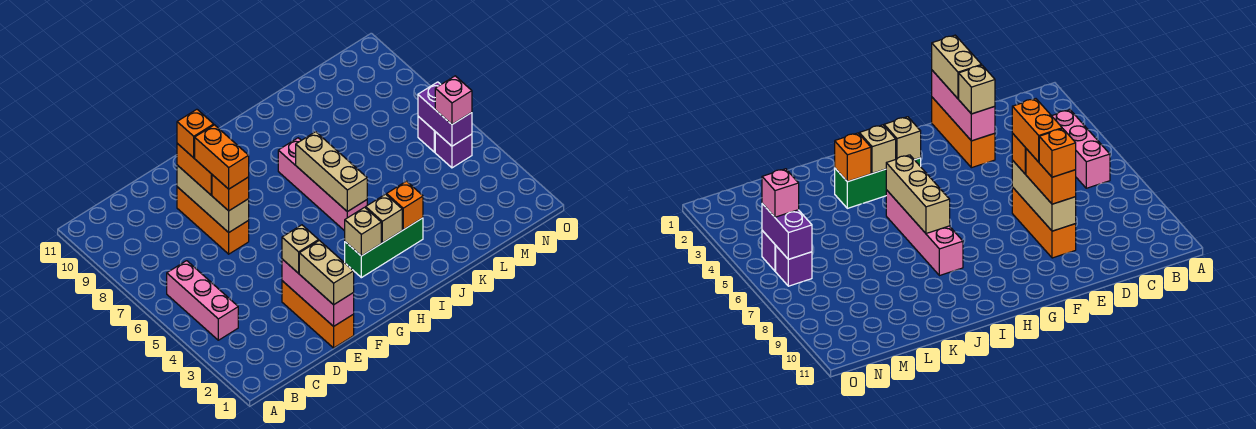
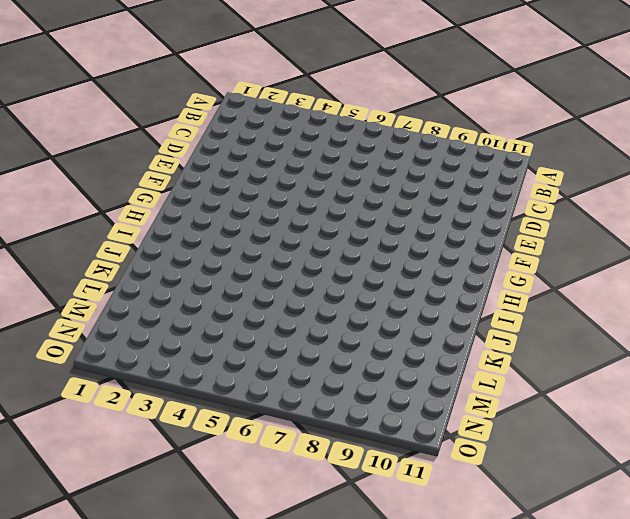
none -> pink 1x3 brick [167,261,238,340]
none -> orange 1x3 brick [282,281,354,348]
none -> orange 1x3 brick [177,187,249,254]

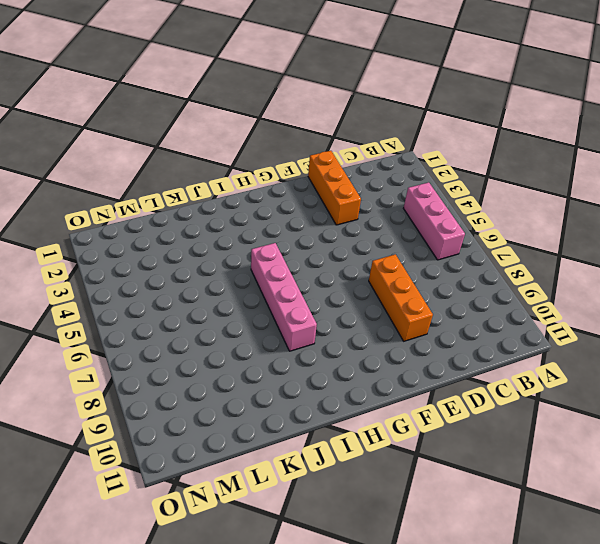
none -> green 1x3 brick [345,218,423,278]
none -> purple 1x1 brick [435,132,472,168]
none -> purple 1x1 brick [418,116,435,152]

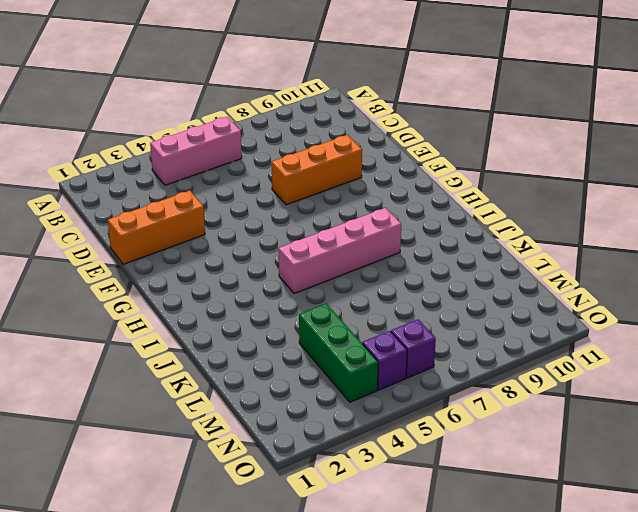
green 1x3 brick [299,304,378,402] -> green 1x3 brick moved to [345,218,423,278]
none -> pink 1x3 brick [282,259,354,326]
none -> tan 1x3 brick [177,165,249,232]
none -> tan 1x1 brick [345,207,381,256]

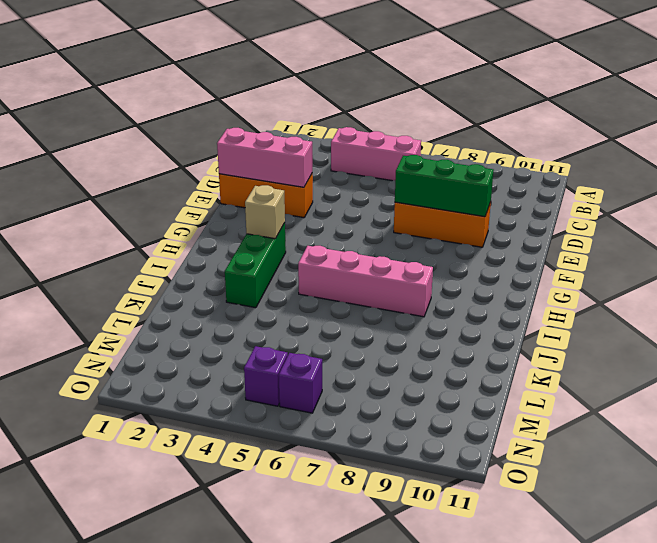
green 1x3 brick [395,155,493,217] -> tan 1x3 brick [177,165,249,232]
none -> tan 1x1 brick [366,194,402,243]
none -> tan 1x3 brick [296,132,367,212]
none -> orange 1x1 brick [387,181,423,230]

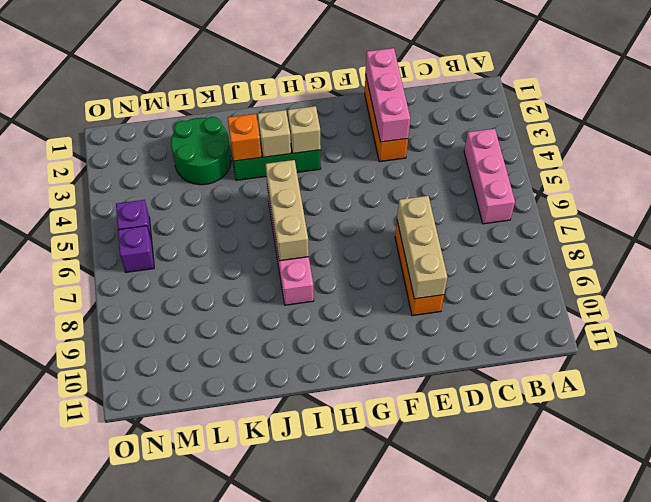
green 2x2 round brick [171,117,231,185] -> none
none -> purple 1x2 brick [418,82,472,146]
none -> tan 1x2 brick [299,240,354,305]
none -> tan 1x1 brick [282,225,319,273]

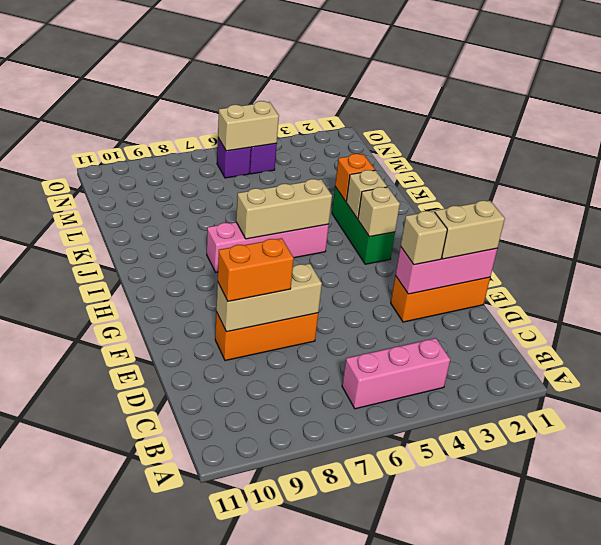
tan 1x2 brick [218,101,279,151] -> purple 1x2 brick [418,82,472,146]
none -> orange 1x1 brick [212,175,249,211]
none -> pink 1x1 brick [435,76,472,124]
none -> orange 1x2 brick [195,125,249,189]

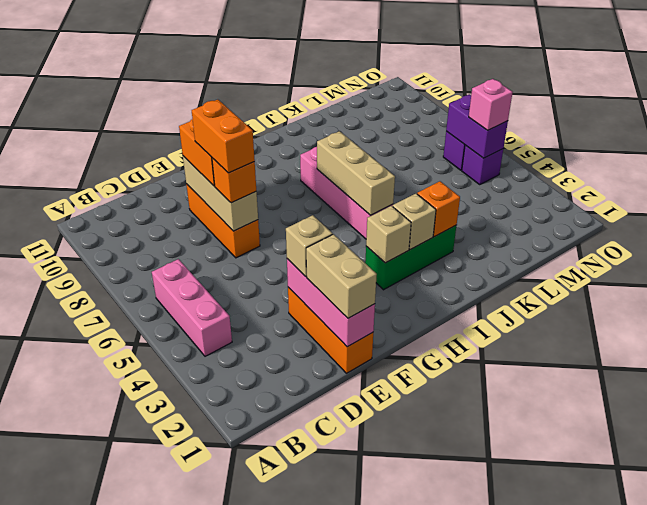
none -> orange 1x1 brick [177,109,214,158]

